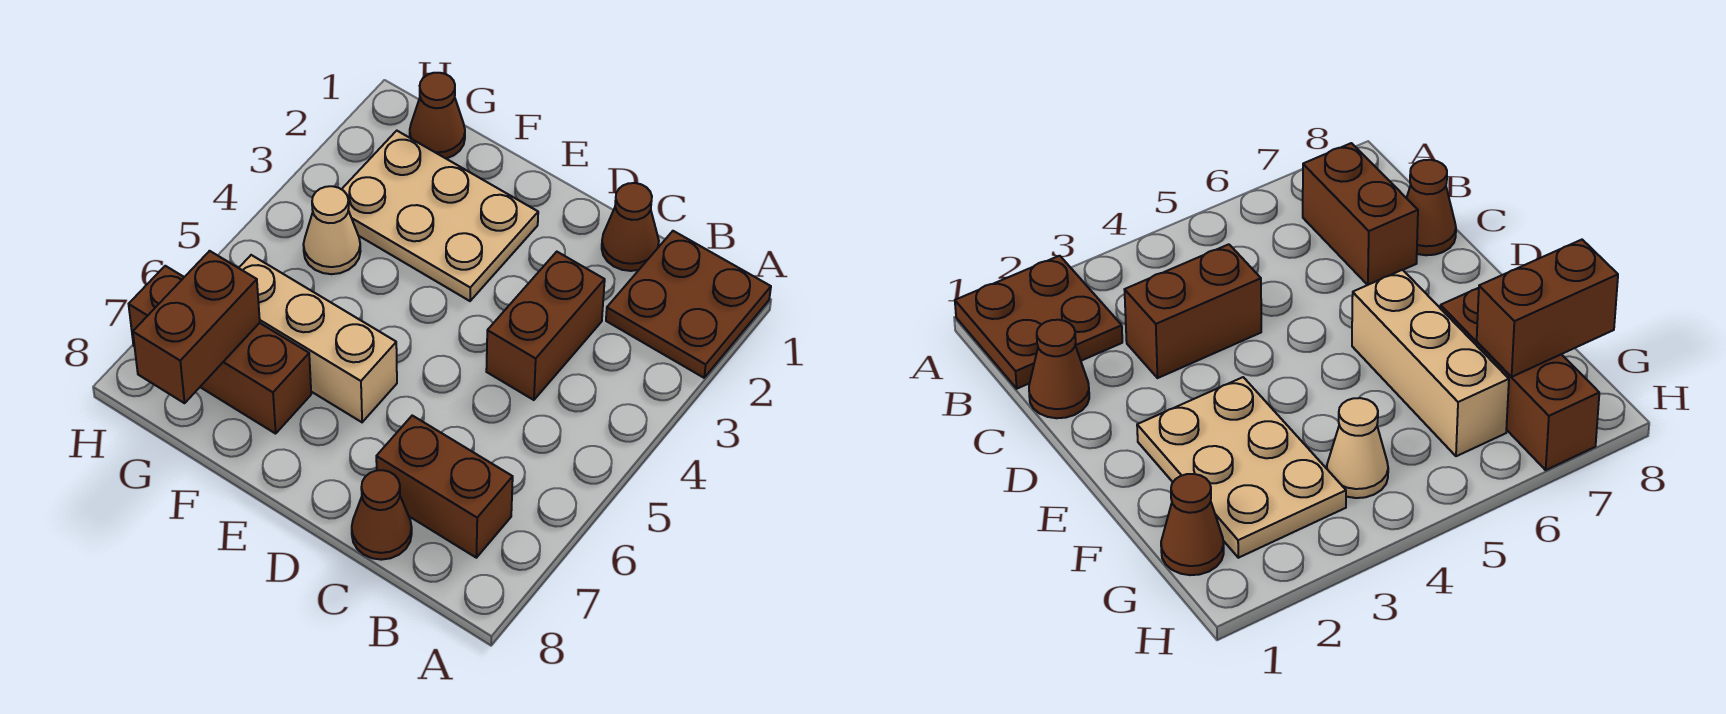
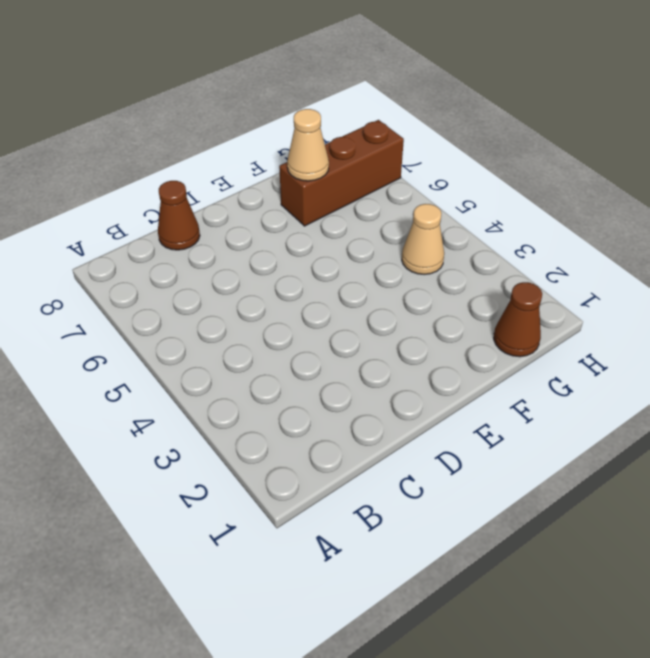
tan 1x1 cone [287,109,329,181] -> none
none -> brown 2x2 plate [606,231,771,378]
none -> brown 1x2 brick [376,416,513,558]

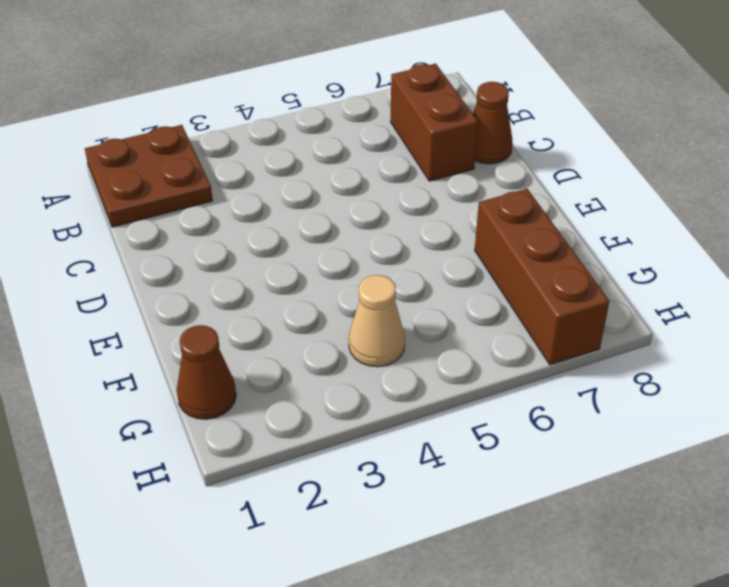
none -> brown 1x1 cone [602,183,659,271]
none -> brown 1x2 brick [486,252,605,400]

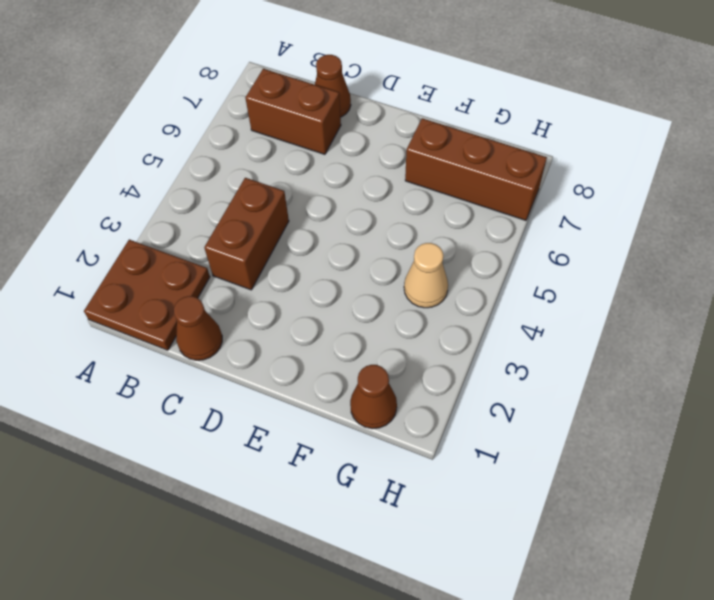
none -> tan 2x3 plate [342,131,538,301]
none -> tan 1x3 brick [239,255,397,422]

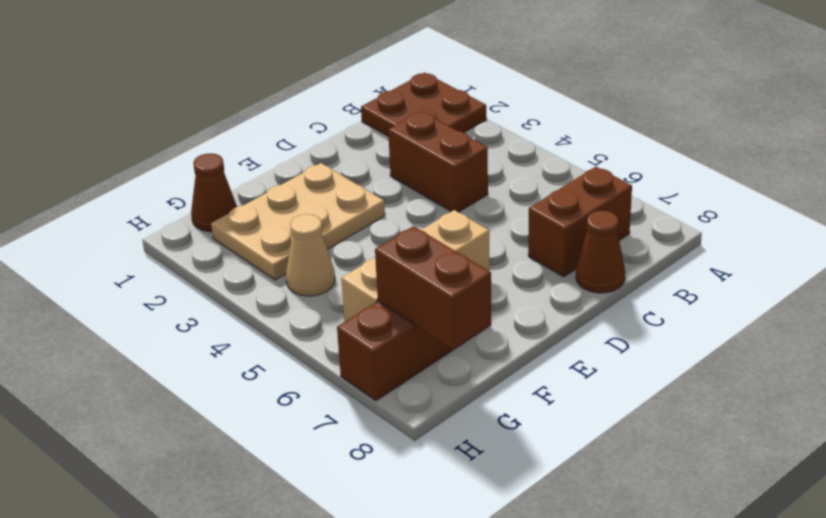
none -> brown 1x1 cone [602,183,659,271]

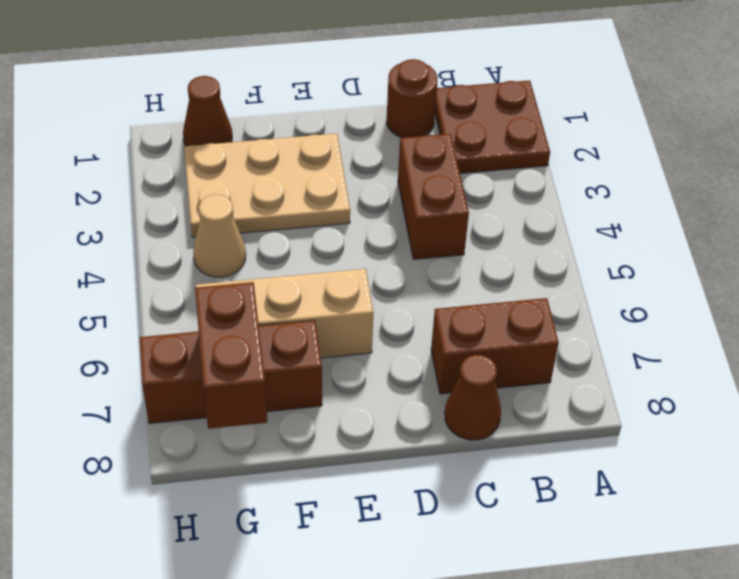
brown 1x1 round brick [387,59,437,138] -> brown 1x1 cone [602,183,659,271]

